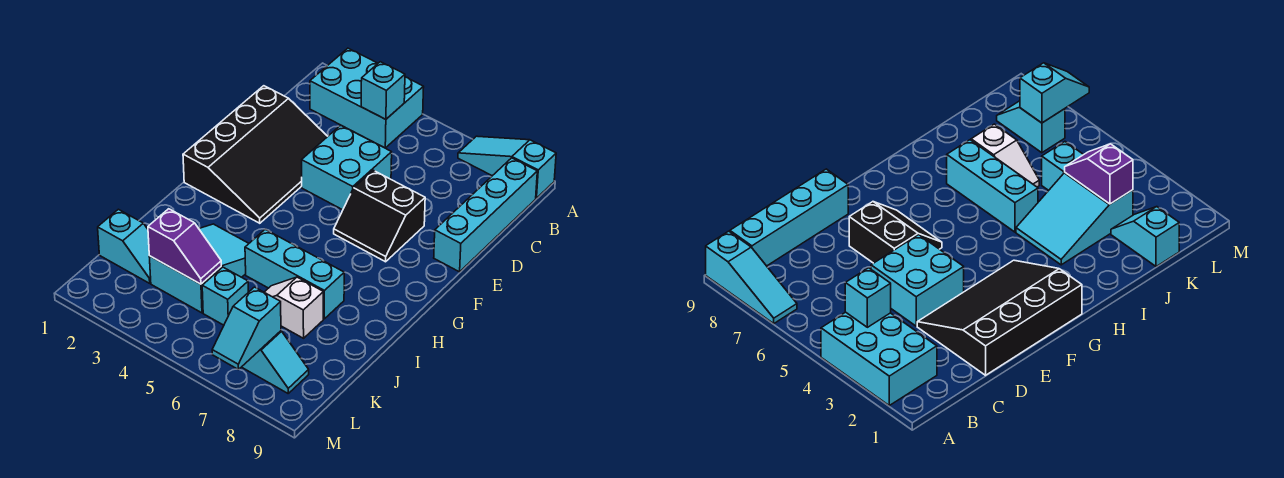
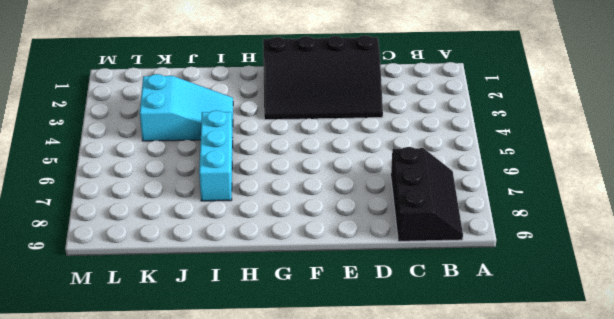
black 2x3 slope [391,147,463,241] -> cyan 1x4 brick [434,158,537,272]
none -> cyan 2x3 brick [310,48,424,148]
none -> cyan 1x3 slope [458,136,556,198]
none -> cyan 2x2 brick [302,125,392,210]

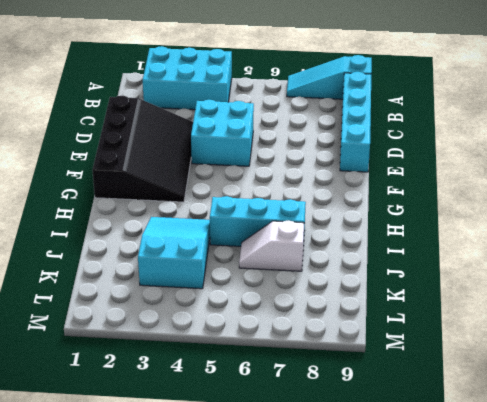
none -> black 2x2 slope [334,170,425,262]
none -> cyan 1x2 slope [98,209,151,283]
none -> cyan 1x1 brick [202,267,248,325]

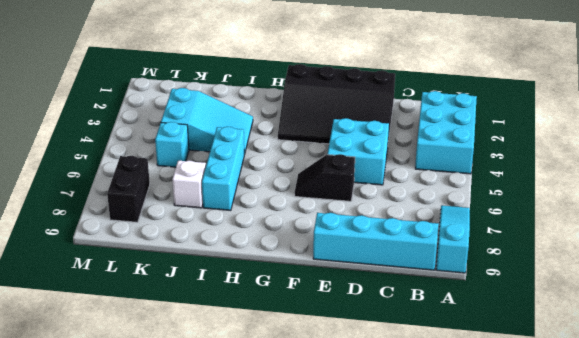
black 1x2 slope [295,154,355,201] -> black 2x2 slope [334,170,425,262]
black 1x2 brick [107,156,150,222] -> cyan 1x2 slope [242,331,309,393]
none -> cyan 1x2 slope [98,209,151,283]
none -> cyan 1x1 brick [361,62,405,119]
none -> purple 1x2 slope [148,209,221,284]

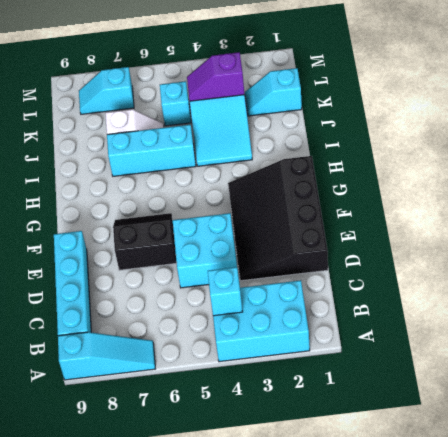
none -> cyan 1x2 slope [212,287,281,370]

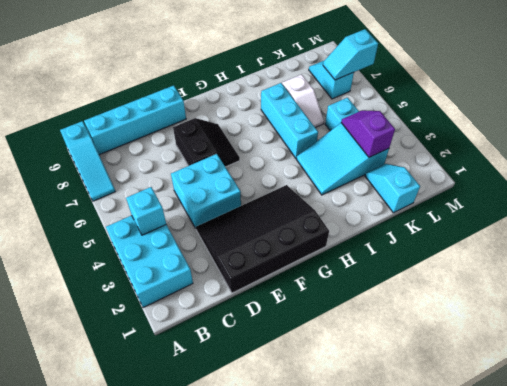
cyan 1x2 slope [323,29,378,80] -> cyan 1x2 slope turned to [212,287,281,370]

